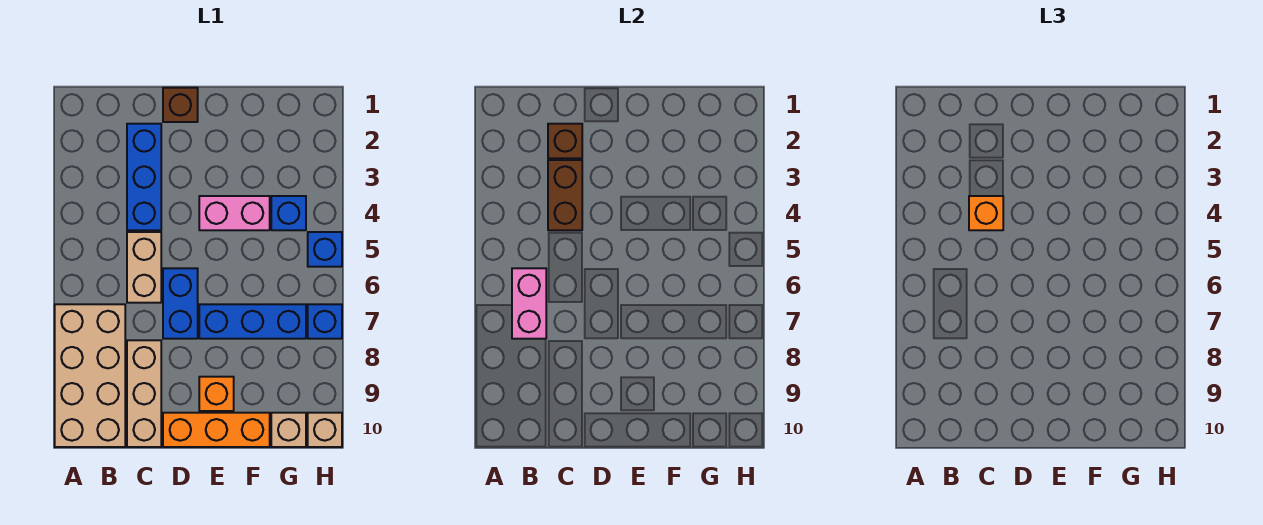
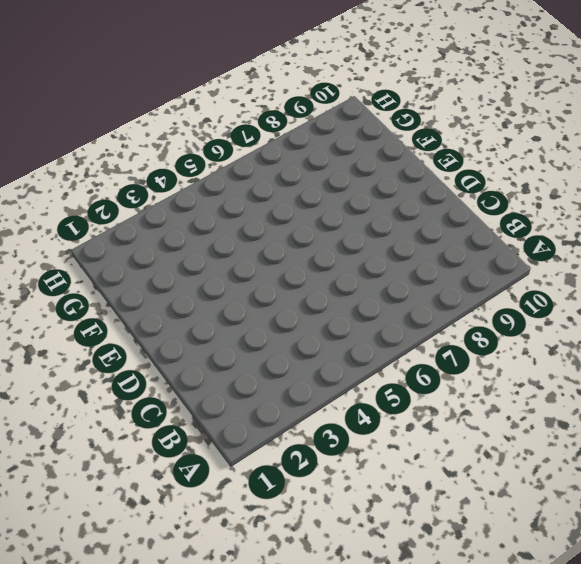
none -> tan 2x4 brick [55,304,125,447]
none -> blue 1x3 brick [127,124,161,230]
none -> tan 1x2 brick [127,232,161,303]

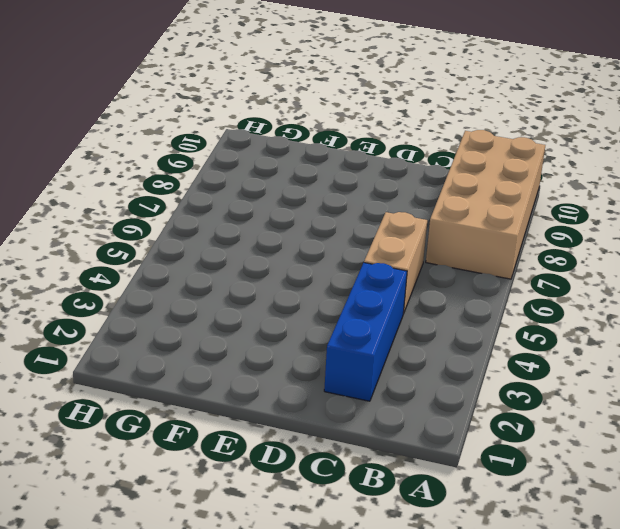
none -> tan 1x3 brick [127,340,161,447]
none -> brown 1x1 brick [163,88,198,122]
none -> blue 1x2 brick [163,268,198,339]

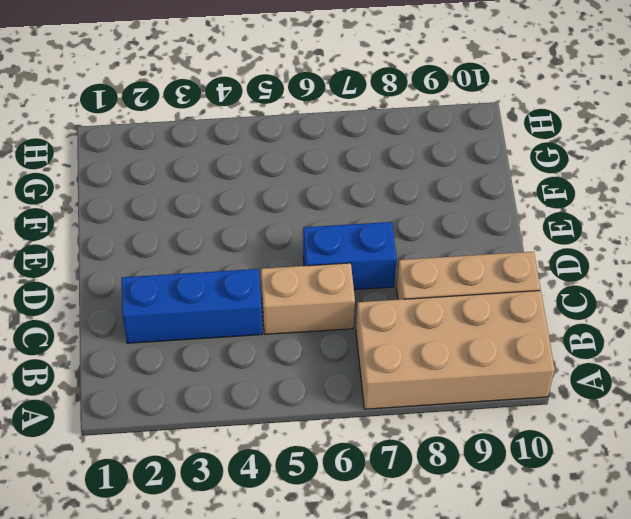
none -> brown 1x1 brick [163,88,198,122]
none -> orange 1x3 brick [163,413,270,447]
none -> pink 1x2 brick [199,196,270,230]

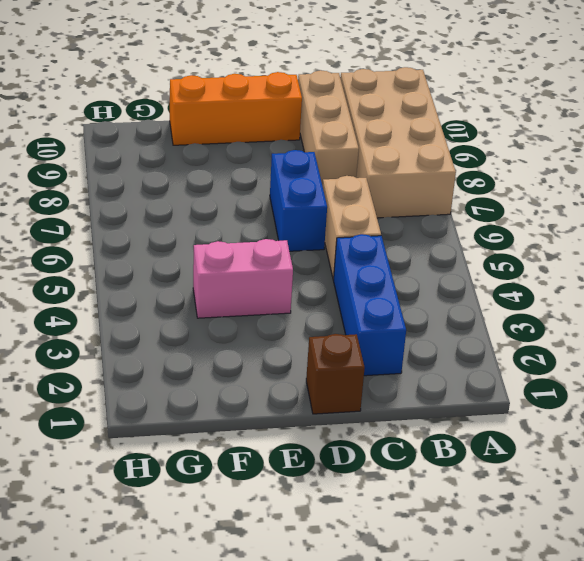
none -> blue 1x3 brick [199,304,306,339]
none -> orange 1x1 brick [199,377,234,411]
none -> blue 1x1 brick [271,196,306,230]

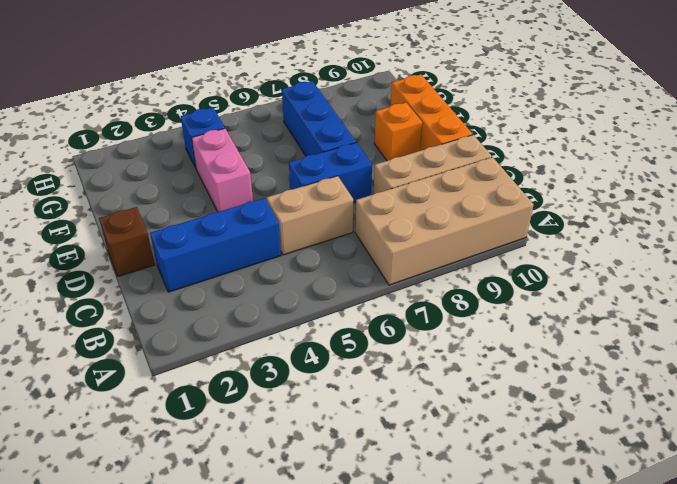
none -> tan 1x1 brick [271,413,306,447]
none -> blue 1x1 brick [308,232,342,267]
none -> blue 1x1 brick [308,304,342,339]

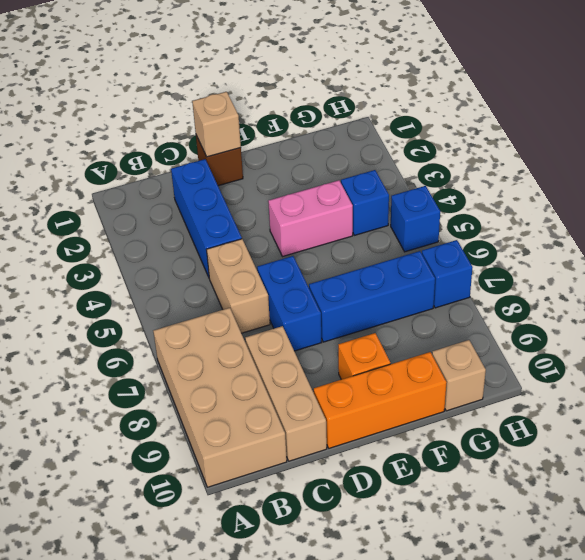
tan 1x1 brick [192,92,241,157] -> tan 1x1 brick moved to [308,413,342,447]
none -> pink 1x2 brick [512,268,546,339]
none -> brown 1x1 brick [548,124,582,158]
none -> brown 1x2 brick [548,160,582,230]

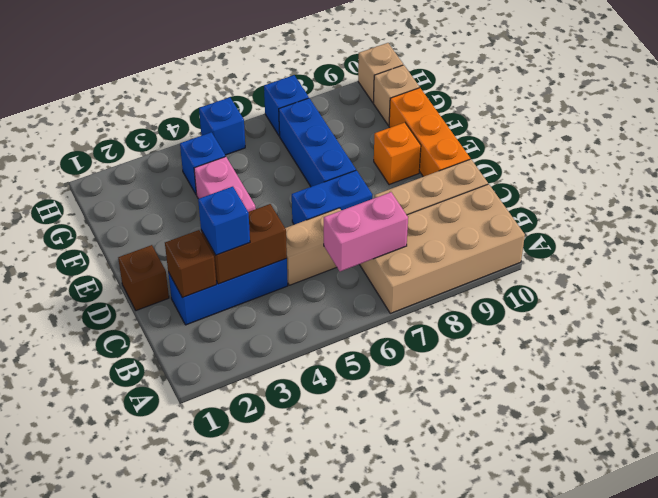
blue 1x1 brick [198,187,250,255] -> none
none -> orange 1x1 brick [969,196,1003,230]

